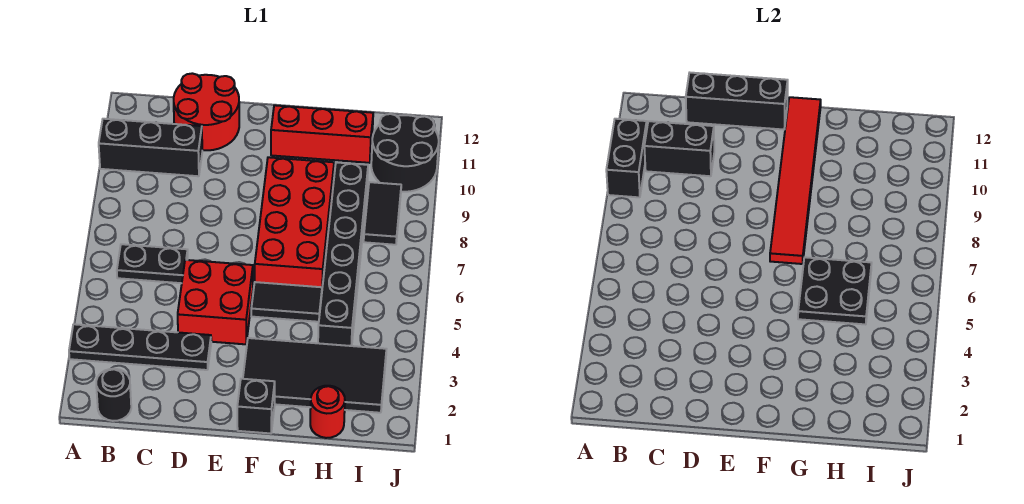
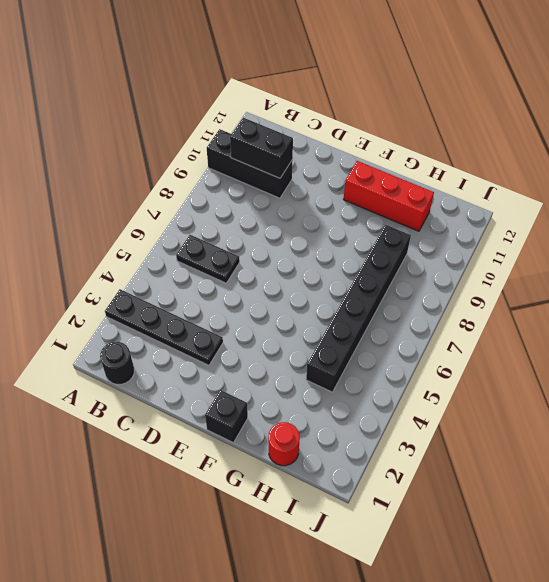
none -> red 2x2 round brick [174,73,239,150]
none -> red 2x2 brick [178,260,253,344]
none -> black 2x4 tile [243,338,386,413]

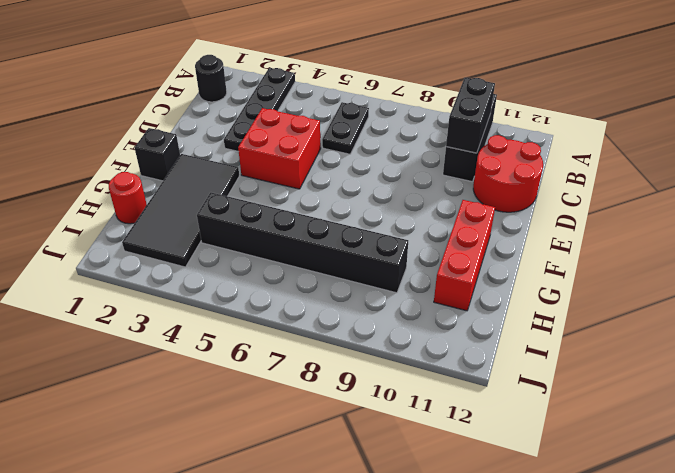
none -> black 1x2 tile [251,282,322,322]
none -> red 2x4 brick [255,157,334,287]
none -> black 1x2 tile [364,182,401,245]

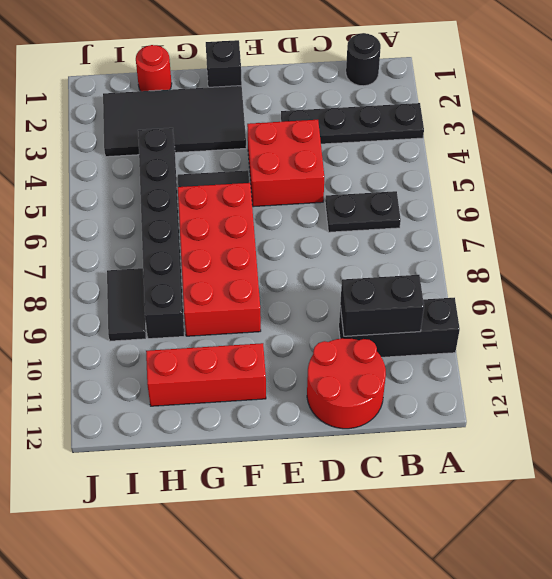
none -> black 2x2 round brick [371,114,439,192]
none -> black 1x2 brick [606,119,647,197]
none -> black 1x3 brick [686,73,788,130]

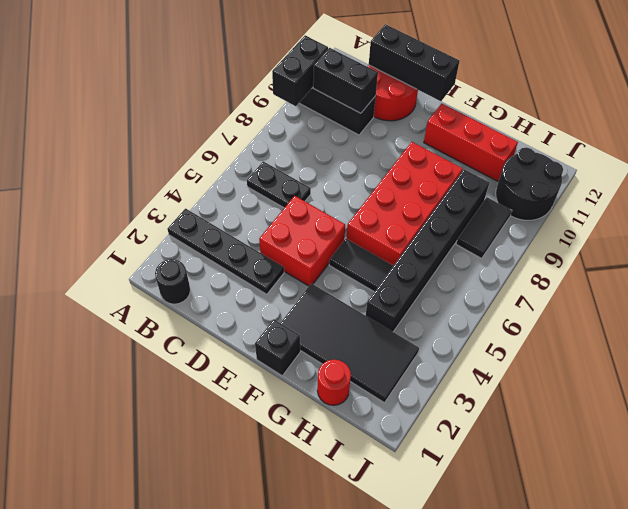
none -> red 1x6 tile [770,97,821,264]
none -> black 2x2 plate [798,257,872,325]

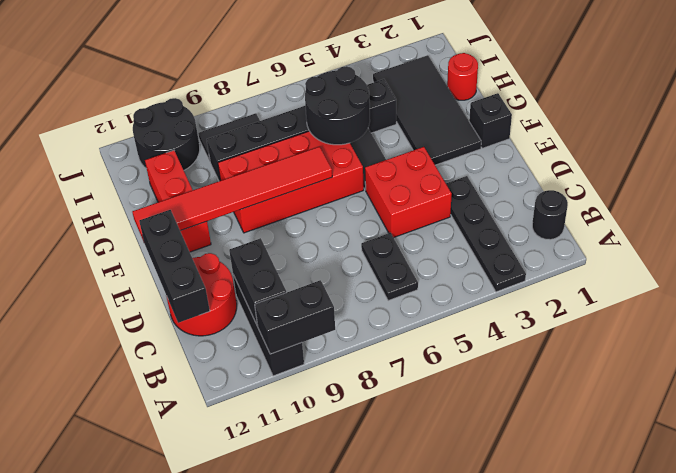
black 2x2 round brick [305,66,370,145] -> black 2x2 plate [798,257,872,325]

